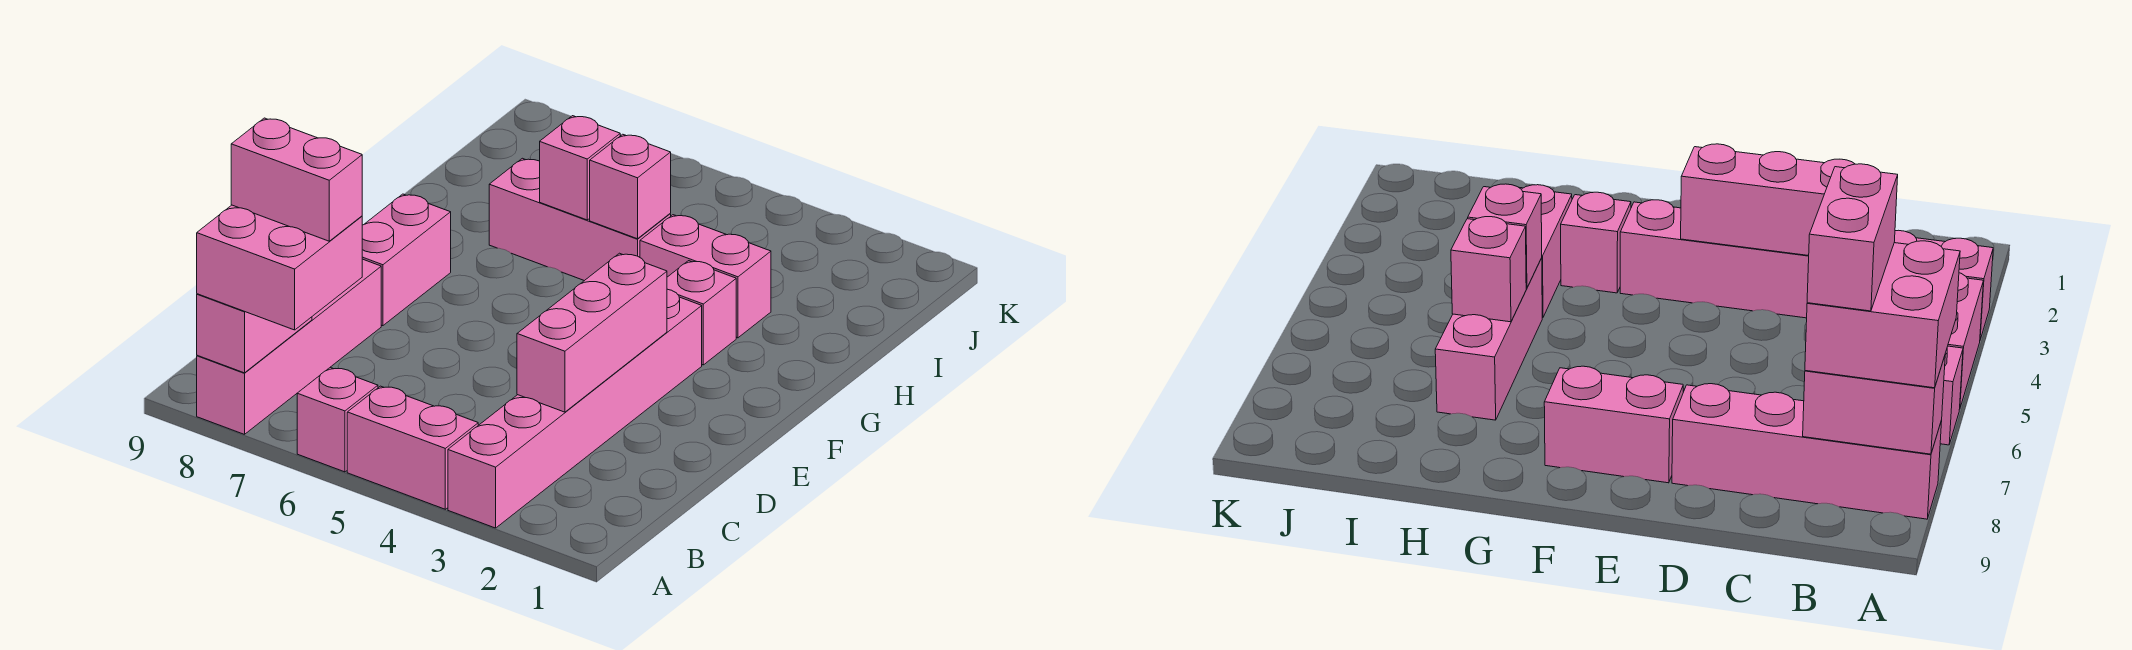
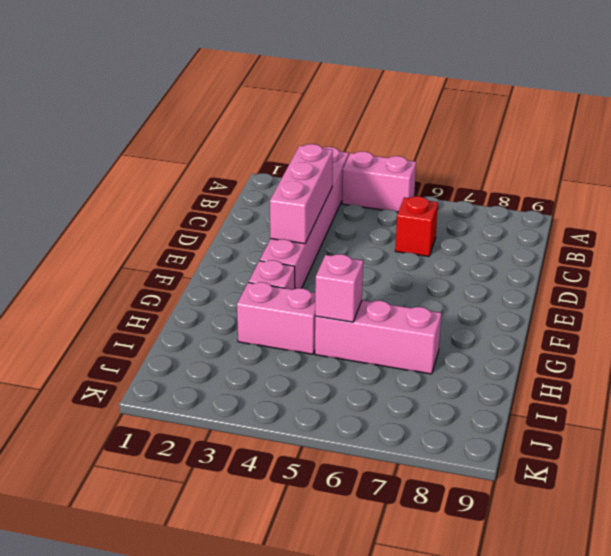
red 1x1 brick [395,196,438,256] -> none
none -> pink 1x1 brick [297,368,378,472]
none -> pink 1x4 brick [197,259,381,434]
none -> pink 1x2 brick [362,194,451,326]

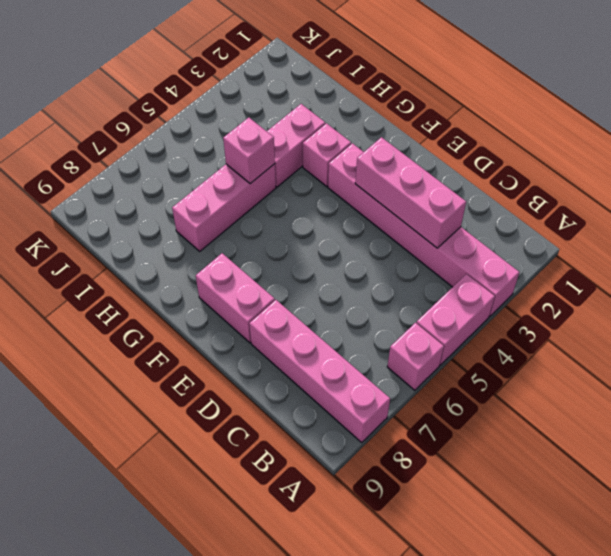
none -> pink 1x2 brick [197,294,312,373]
none -> pink 1x1 brick [540,116,620,220]
none -> pink 2x2 brick [197,205,362,330]

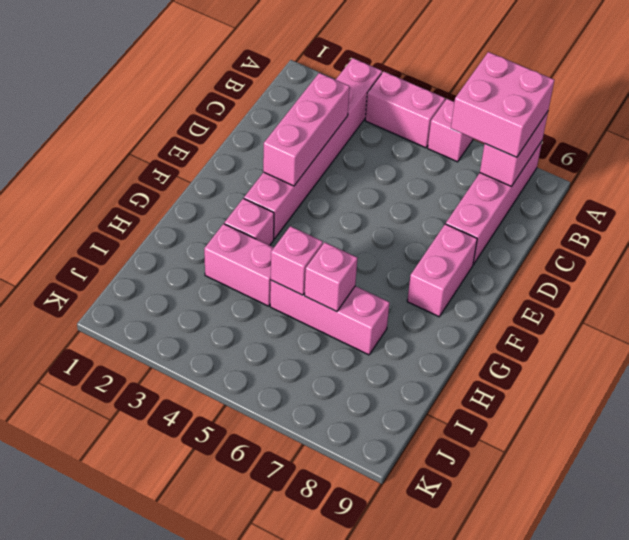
none -> pink 1x2 brick [231,118,362,241]

